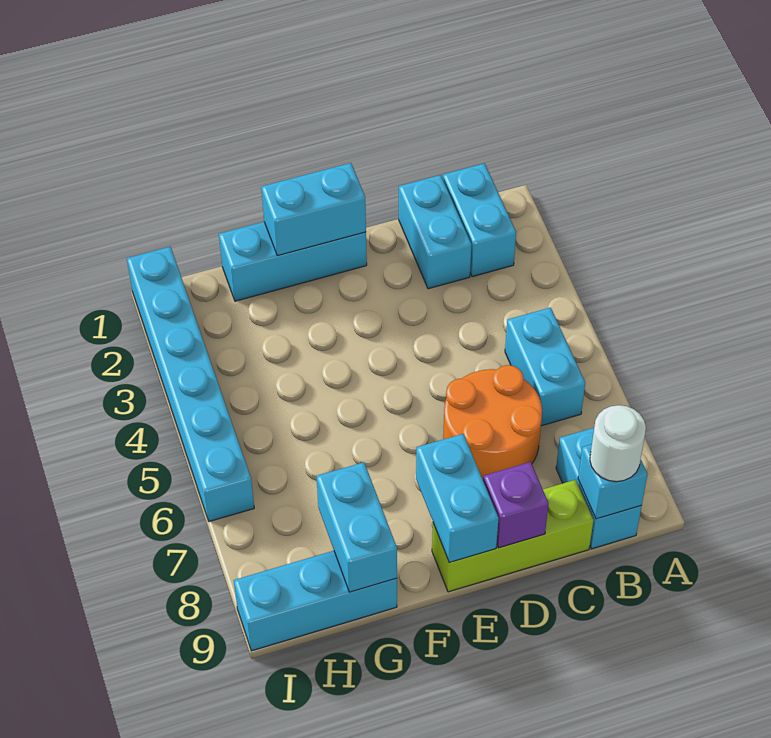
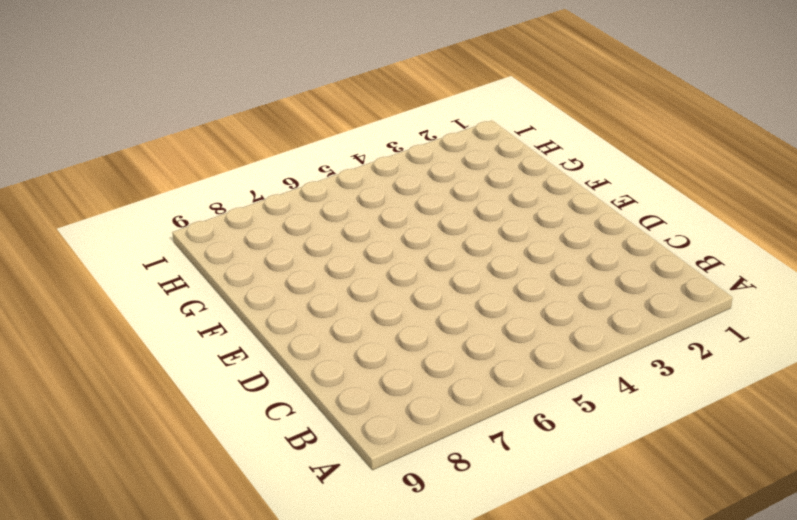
none -> cyan 1x2 brick [443,163,516,277]
none -> cyan 1x2 brick [505,307,585,426]
none -> cyan 1x2 brick [556,428,642,549]

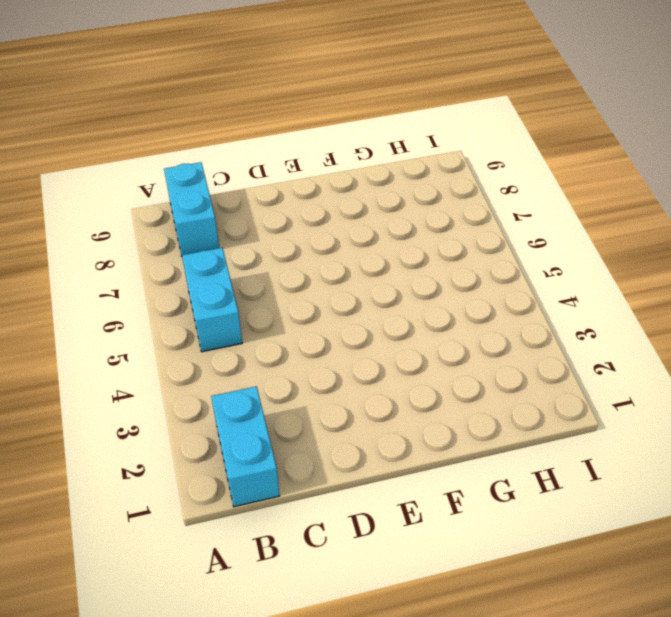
none -> cyan 1x2 brick [399,175,471,289]
none -> orange 2x2 round brick [443,365,542,479]
none -> lime 1x3 brick [432,480,593,592]

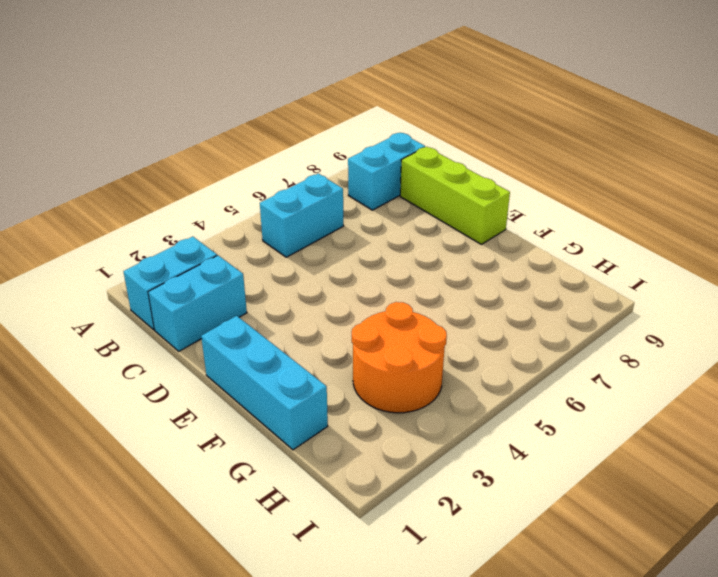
orange 2x2 round brick [352,302,447,413] -> orange 2x2 round brick moved to [443,365,542,479]
none -> cyan 1x3 brick [234,551,397,651]
none -> cyan 1x6 brick [127,247,254,522]
none -> cyan 1x1 brick [578,444,648,519]

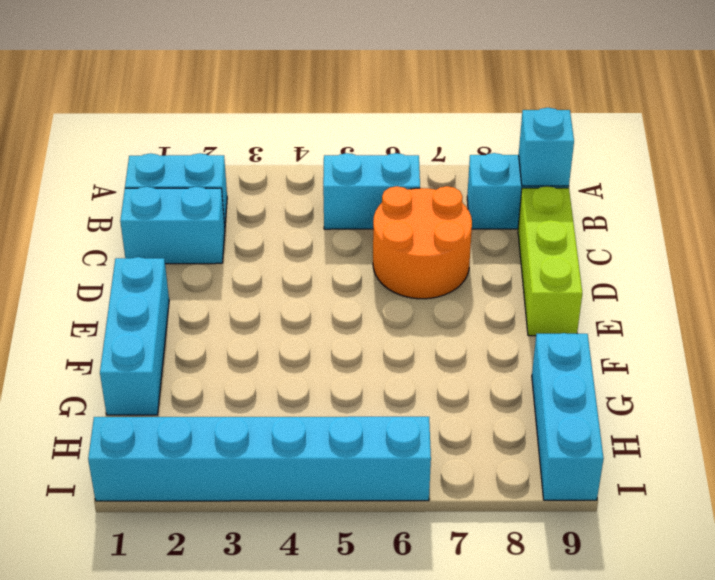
none -> purple 1x1 brick [483,462,549,548]
none -> cyan 1x2 brick [261,163,366,256]
none -> cyan 1x2 brick [416,434,498,563]

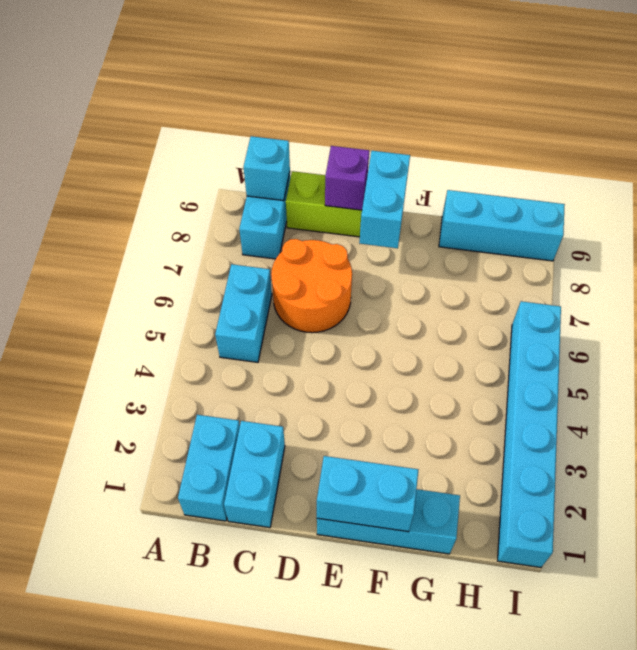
none -> cyan 1x2 brick [317,462,397,592]
none -> white 1x1 round brick [590,405,646,482]

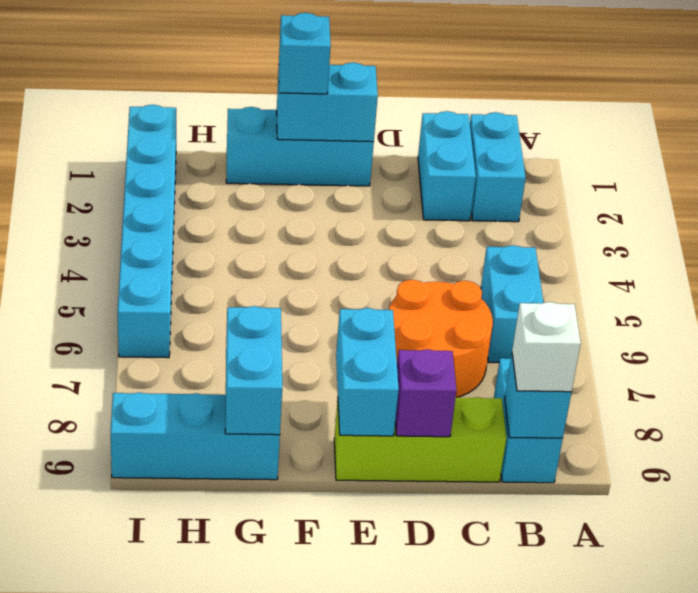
white 1x1 brick [512,302,581,392] -> white 1x1 round brick [590,405,646,482]
cyan 1x1 brick [279,13,331,94] -> none

